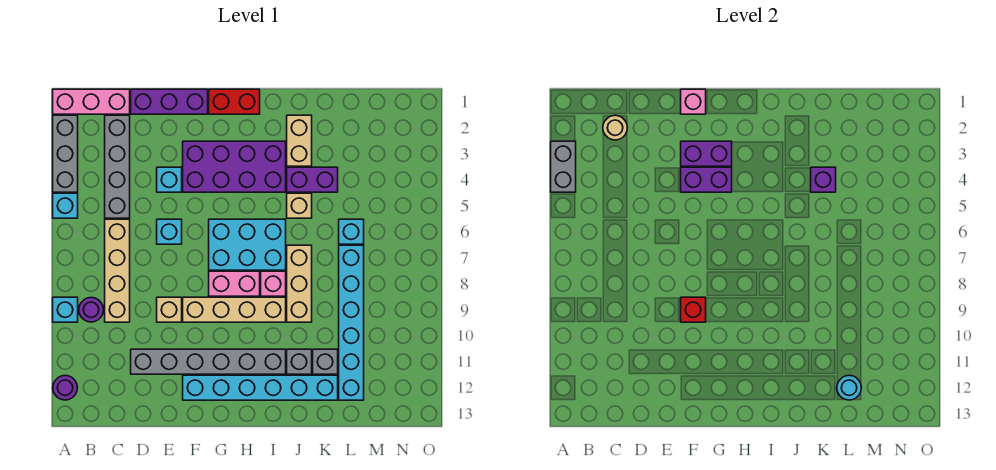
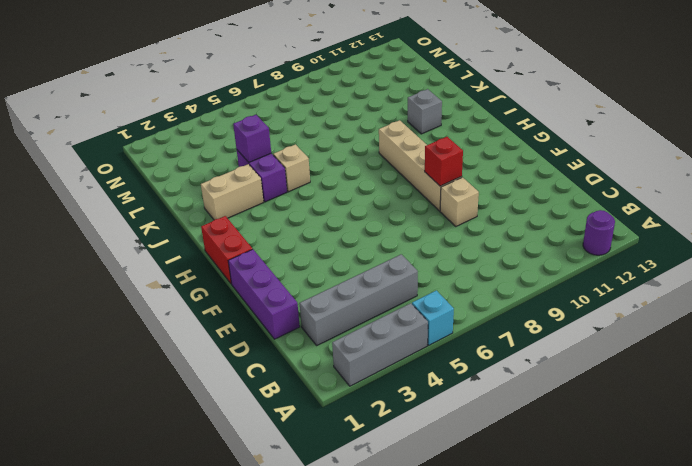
none -> pink 1x3 brick [53,89,130,114]
none -> cyan 1x1 brick [53,297,78,322]
none -> purple 1x1 round brick [79,297,103,322]
none -> tan 1x4 brick [105,219,130,322]

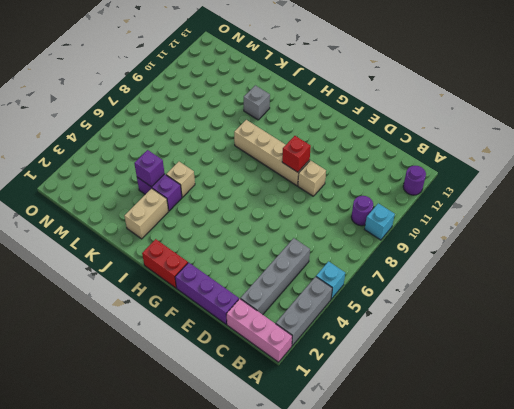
none -> tan 1x4 brick [105,219,130,322]
none -> grey 1x6 brick [131,349,286,374]
none -> cyan 1x1 brick [157,167,182,192]
none -> cyan 1x1 brick [157,219,182,244]

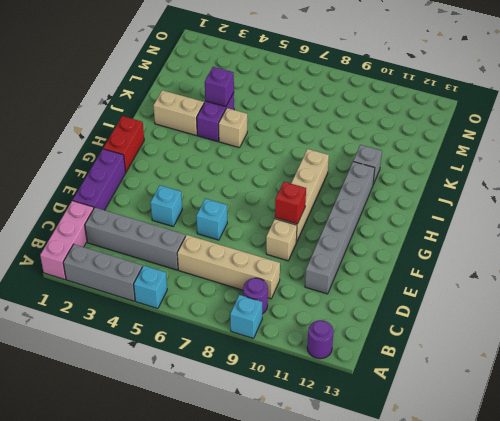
none -> purple 2x4 brick [183,141,286,192]
none -> cyan 1x6 brick [183,375,338,400]
none -> cyan 2x3 brick [209,219,286,270]
none -> pink 1x2 brick [209,271,260,296]

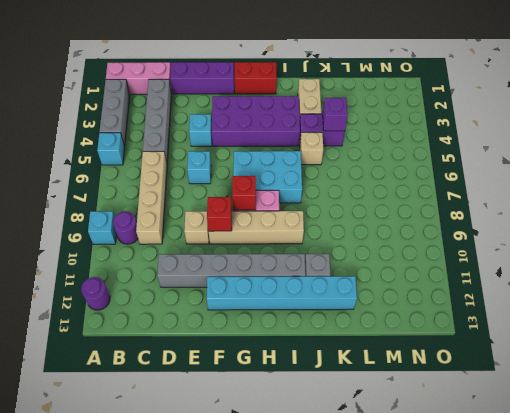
red 1x1 brick [232,176,256,210] -> none
none -> pink 1x1 brick [261,271,286,296]
none -> tan 1x3 brick [287,245,312,322]
none -> grey 1x1 brick [313,349,338,374]
none -> cyan 1x1 brick [339,219,364,244]

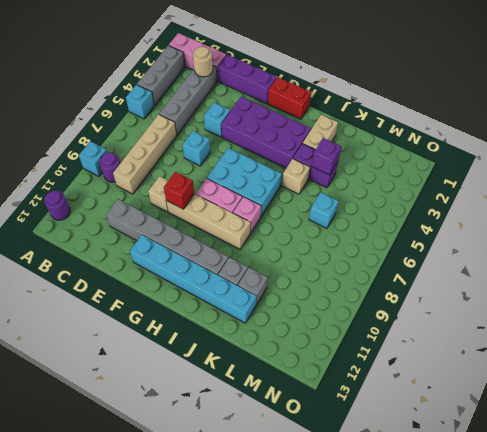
none -> tan 1x3 brick [287,245,312,322]
none -> cyan 1x6 brick [339,245,364,400]
none -> grey 1x2 brick [551,141,576,192]
none -> pink 1x1 brick [681,89,706,114]

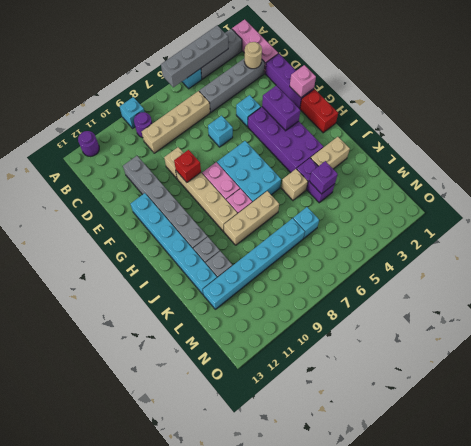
grey 1x4 brick [161,25,228,87] -> grey 1x2 brick [551,141,576,192]
none -> purple 1x2 brick [681,167,732,192]
none -> cyan 1x1 round brick [837,375,861,400]

